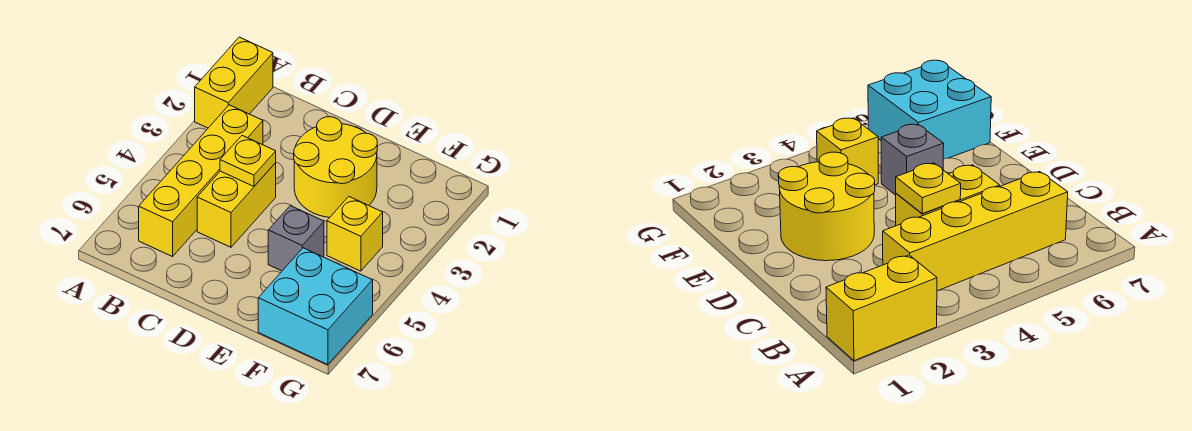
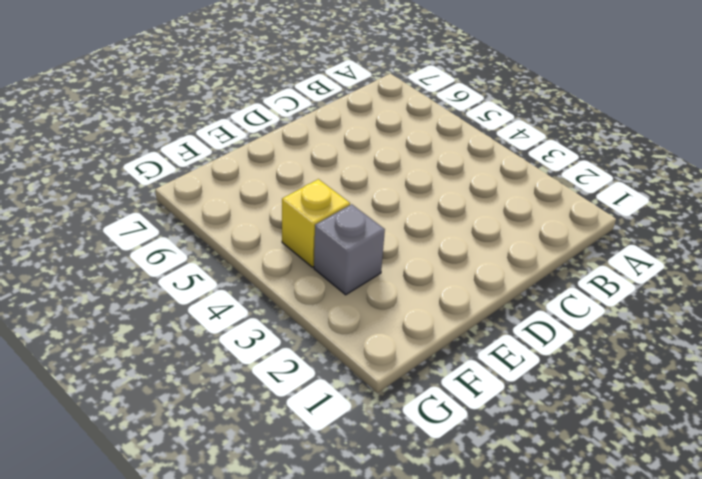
grey 1x1 brick [314,204,385,295] -> grey 1x1 brick moved to [268,206,324,271]
none -> yellow 1x2 brick [195,37,273,128]
none -> yellow 1x4 brick [139,105,263,257]

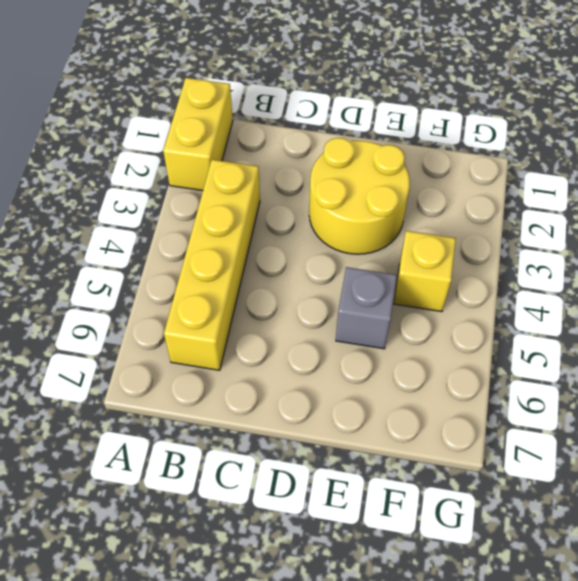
none -> yellow 1x2 brick [197,163,276,247]
none -> cyan 2x2 brick [258,248,373,365]

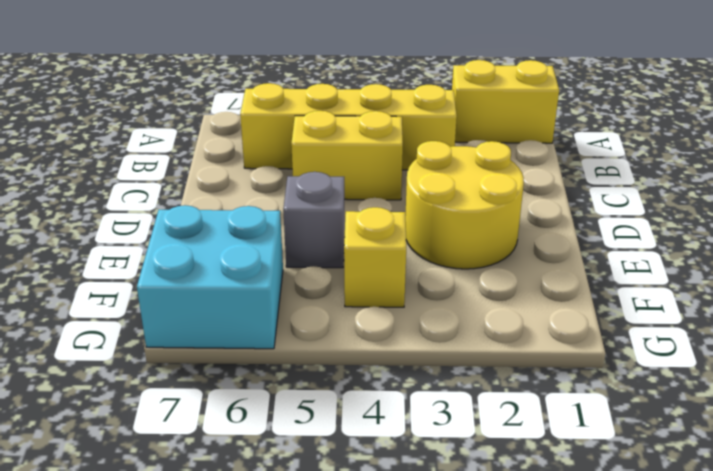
none -> yellow 1x1 plate [220,135,276,186]

